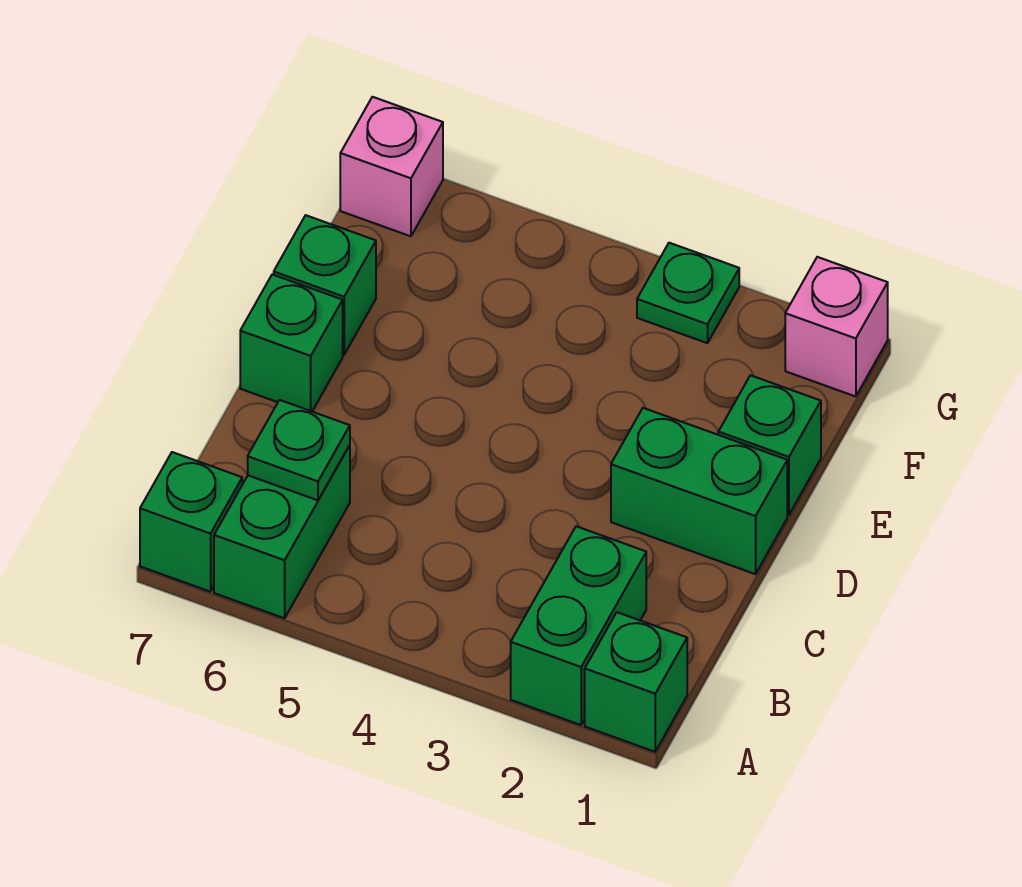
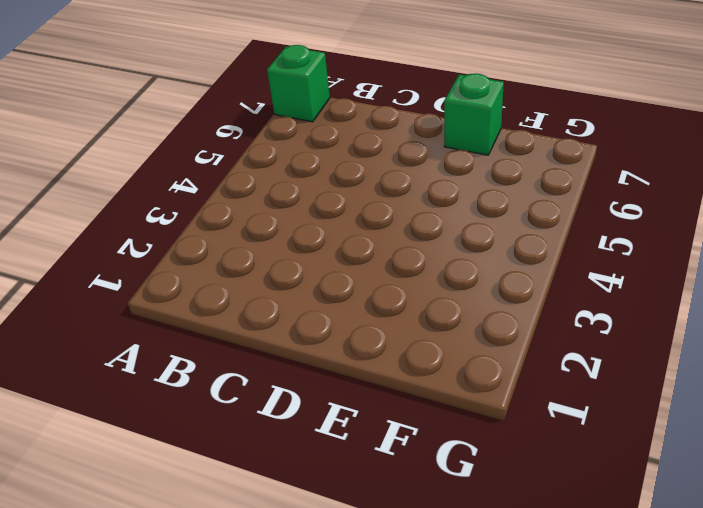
none -> green 1x1 brick [585,612,687,752]
none -> green 1x2 brick [511,526,646,725]
none -> green 1x2 brick [214,445,350,618]

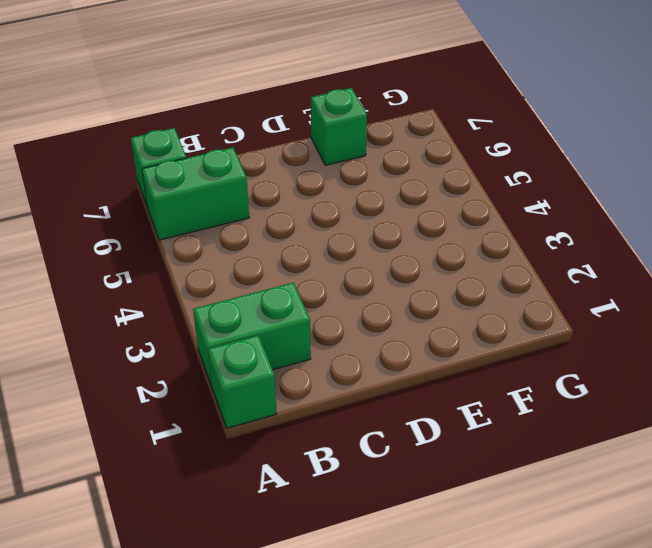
none -> green 1x2 brick [611,408,787,574]
none -> green 1x1 brick [240,274,343,411]
none -> green 1x1 brick [718,375,821,515]

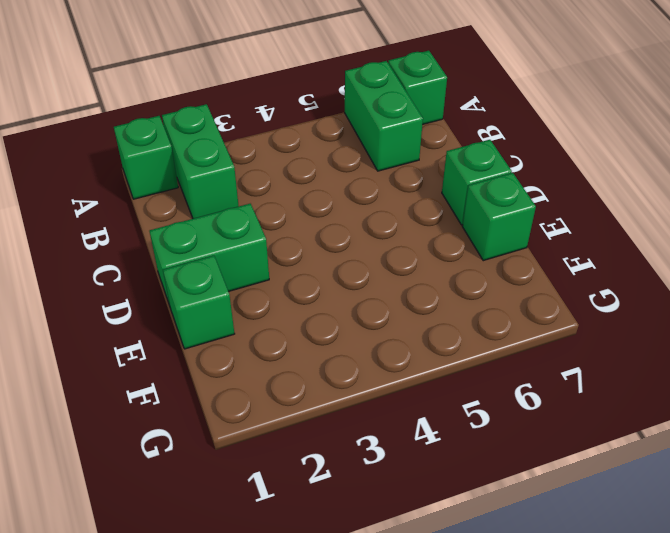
none -> pink 1x1 brick [785,257,888,397]
none -> green 1x1 plate [637,243,739,343]
none -> pink 1x1 brick [340,97,443,236]

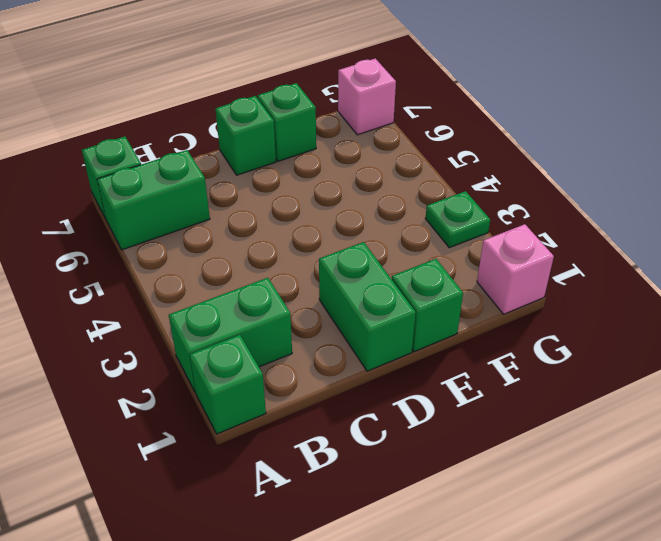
none -> green 1x1 plate [248,400,350,500]

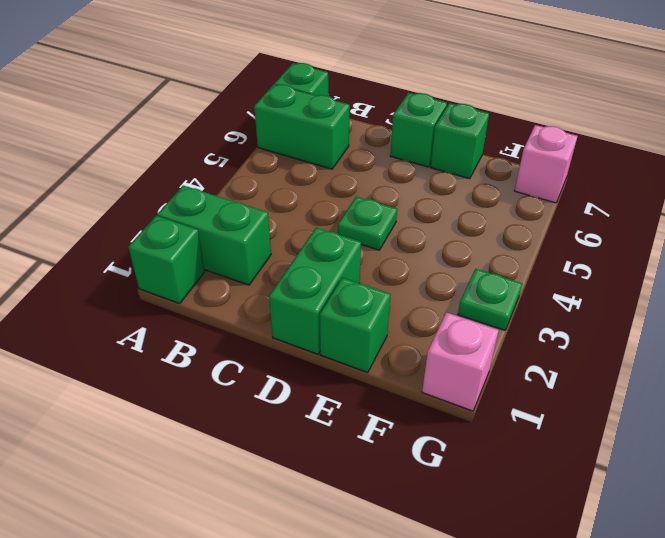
green 1x1 plate [338,196,397,250] -> green 1x1 plate moved to [248,400,350,500]

